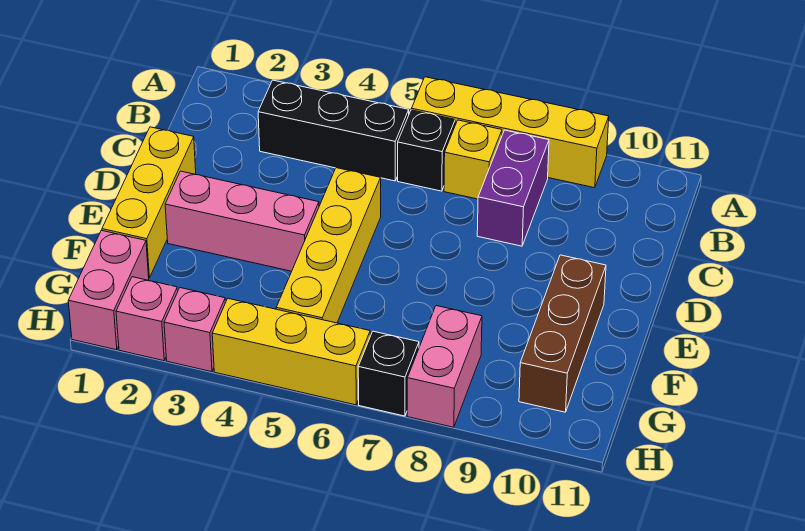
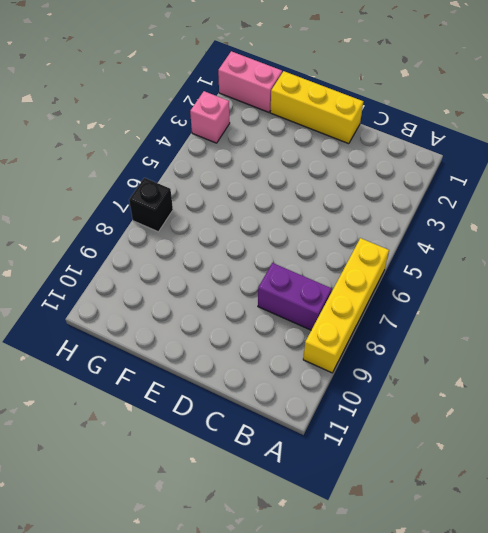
none -> black 1x3 brick [258,80,409,181]
none -> black 1x1 brick [398,110,455,191]
none -> yellow 1x1 brick [444,120,502,199]

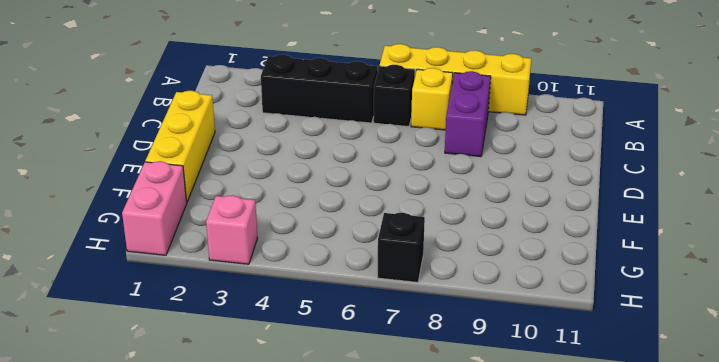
none -> yellow 1x4 brick [276,168,381,323]
none -> pink 1x3 brick [165,171,319,271]
none -> brown 1x3 brick [519,255,606,412]

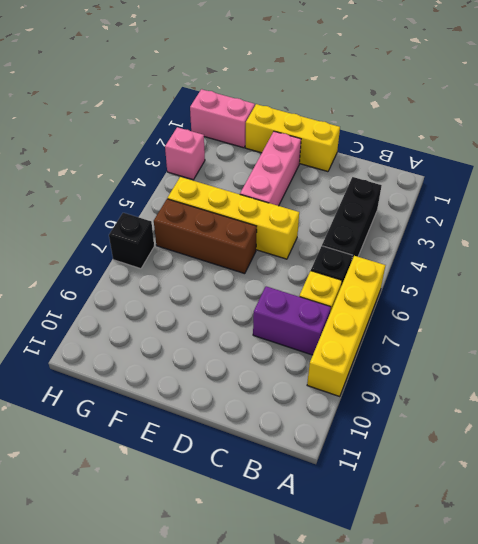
brown 1x3 brick [154,199,257,274] -> brown 1x3 brick moved to [519,255,606,412]
none -> pink 1x2 brick [407,306,482,427]
none -> pink 1x1 brick [116,277,178,361]
none -> yellow 1x3 brick [212,299,370,405]

